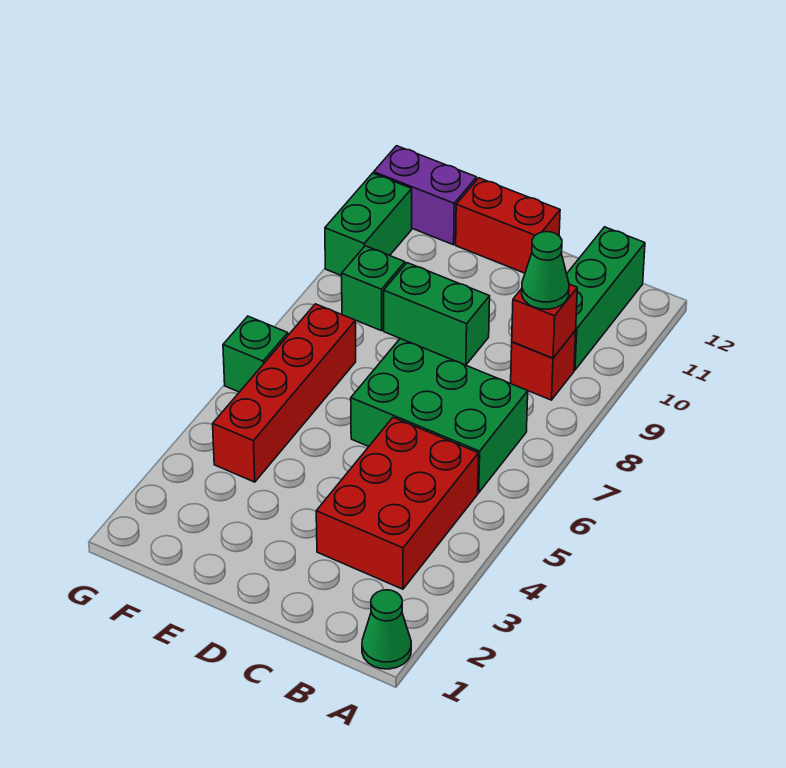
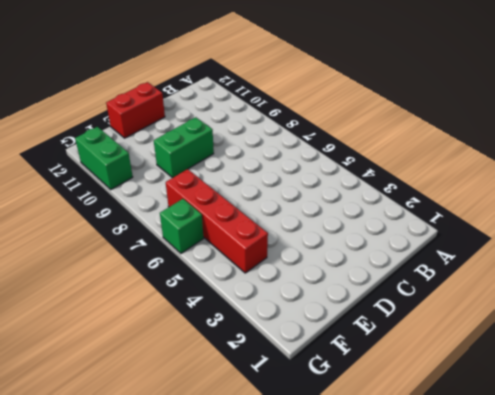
none -> green 1x1 cone [362,590,411,669]
none -> red 2x3 brick [316,417,478,589]
none -> green 2x3 brick [351,339,528,493]

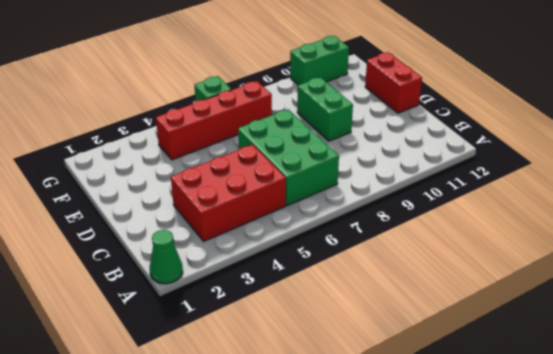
none -> red 1x1 brick [511,331,576,400]
none -> green 1x3 brick [567,227,645,370]
none -> green 1x1 brick [342,246,405,331]

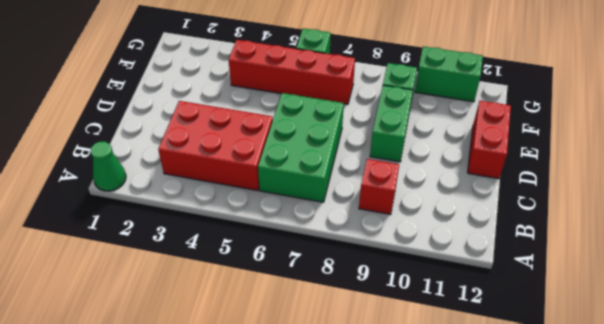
none -> green 1x3 brick [567,227,645,370]
none -> purple 1x2 brick [374,146,477,245]
none -> red 1x1 brick [512,284,577,358]

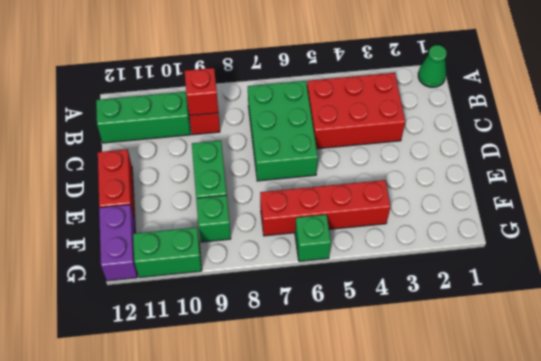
none -> green 1x1 cone [522,232,569,309]

